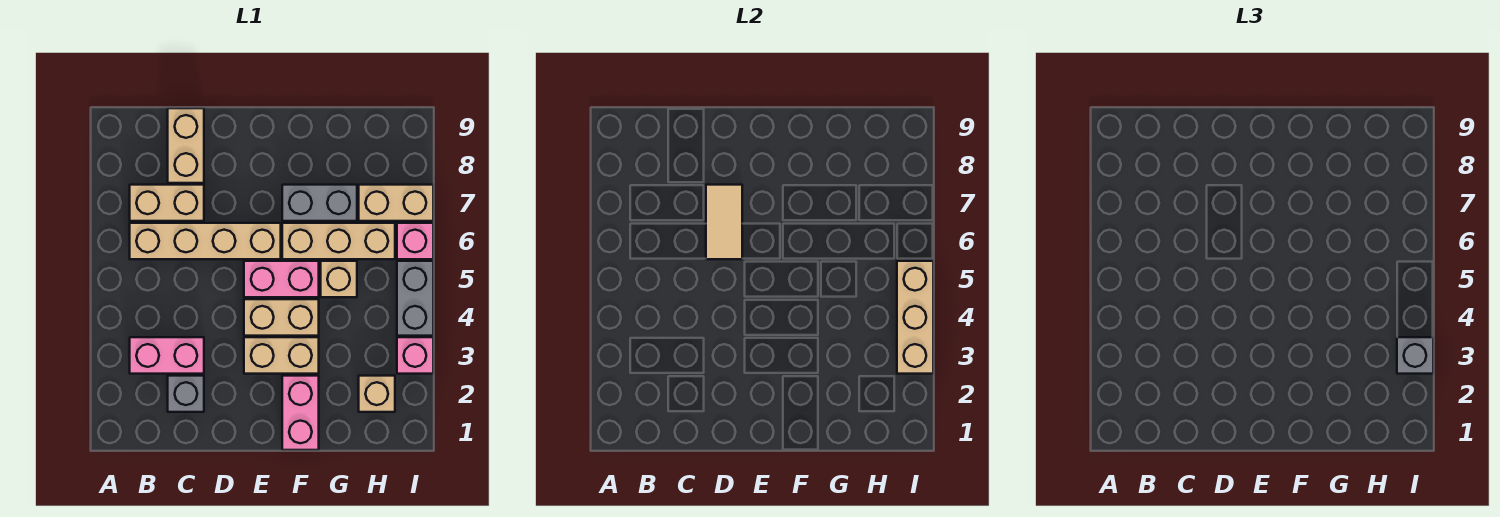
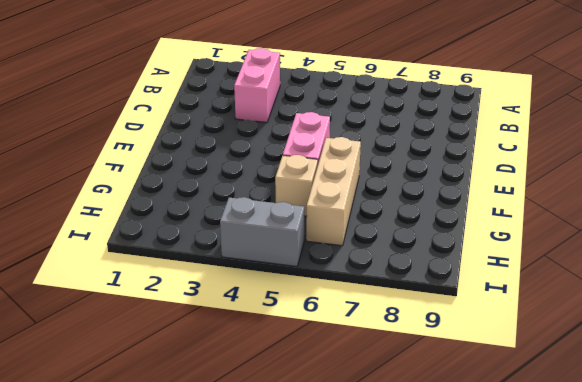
none -> tan 1x4 brick [130,223,281,259]
none -> tan 1x2 brick [130,185,204,221]
none -> grey 1x1 brick [168,376,204,412]

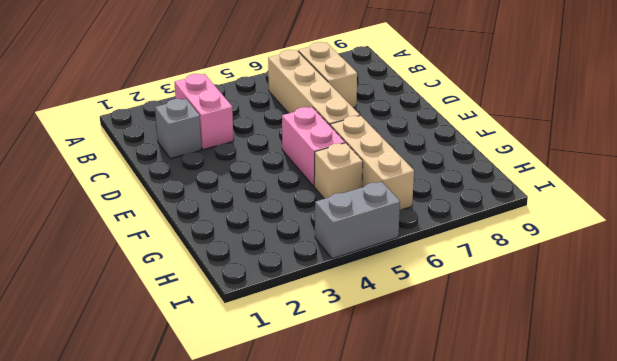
none -> tan 1x2 brick [168,108,204,183]
none -> tan 1x2 brick [244,337,319,374]
none -> tan 1x2 brick [244,299,319,336]

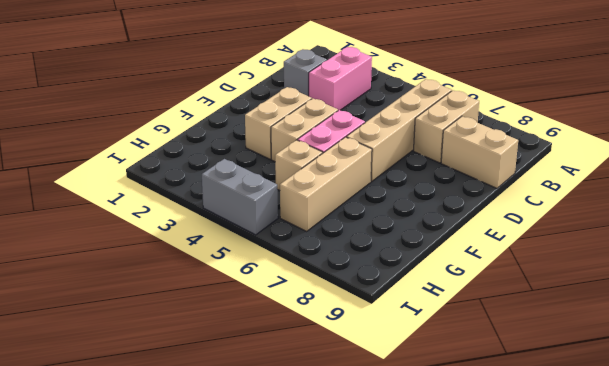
none -> pink 1x2 brick [282,376,319,450]
none -> grey 1x2 brick [282,185,357,221]
none -> tan 1x1 brick [359,376,395,412]

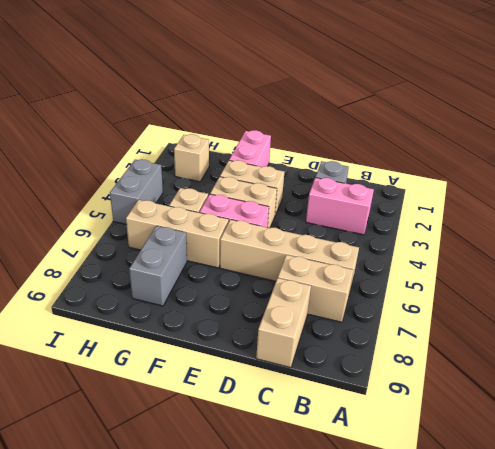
grey 1x2 brick [129,226,187,306] -> grey 1x2 brick turned to [282,185,357,221]
none -> tan 1x2 brick [359,185,433,221]
none -> pink 1x1 brick [397,337,433,374]
none -> pink 1x1 brick [397,223,433,259]

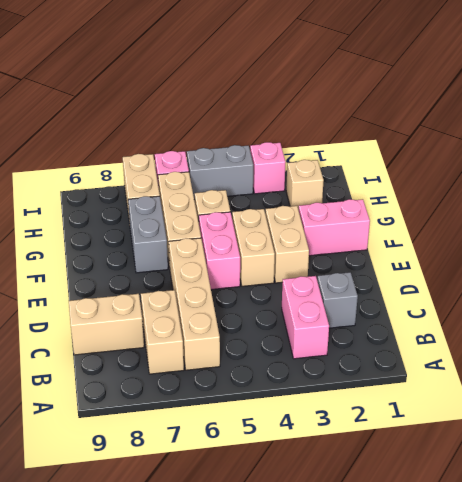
none -> tan 1x2 tile [706,185,742,259]
none -> tan 1x3 brick [897,261,933,374]
none -> grey 1x1 brick [1397,337,1433,374]

